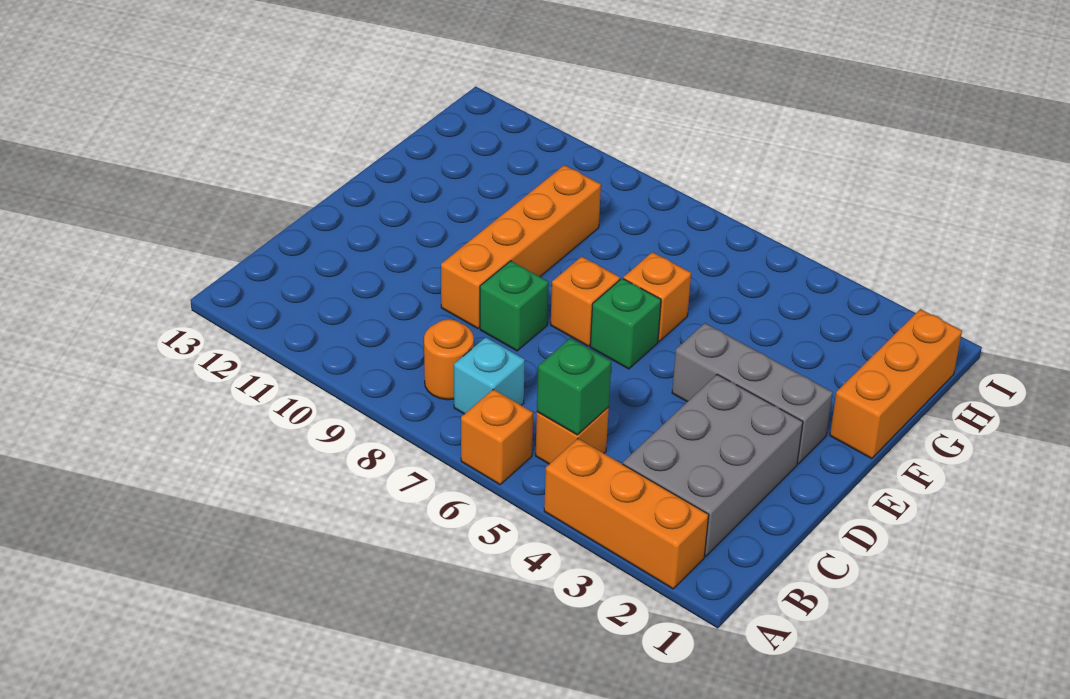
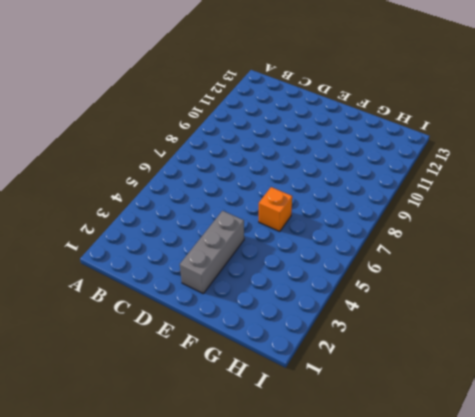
none -> orange 1x3 brick [544,439,709,589]
none -> orange 1x1 brick [461,389,533,485]
none -> grey 2x3 brick [623,374,803,556]

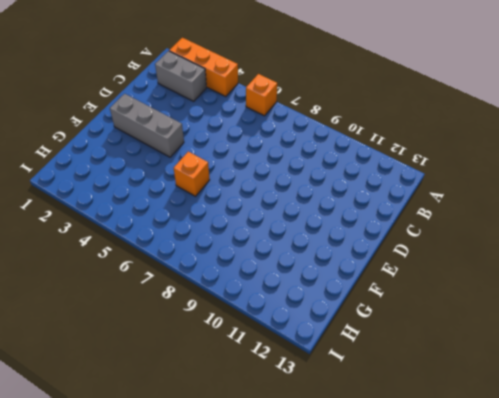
grey 1x2 brick [155,51,207,101] -> grey 2x3 brick [623,374,803,556]
none -> orange 1x1 brick [536,407,609,464]
none -> cyan 1x1 brick [454,337,525,414]
none -> orange 1x1 round brick [424,319,474,400]

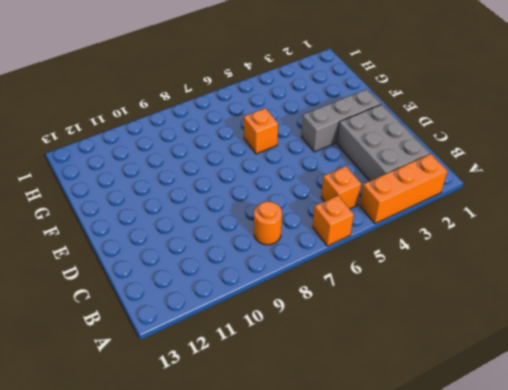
none -> cyan 1x1 brick [454,337,525,414]
none -> green 1x1 brick [480,261,549,351]
none -> orange 1x4 brick [441,165,601,329]

